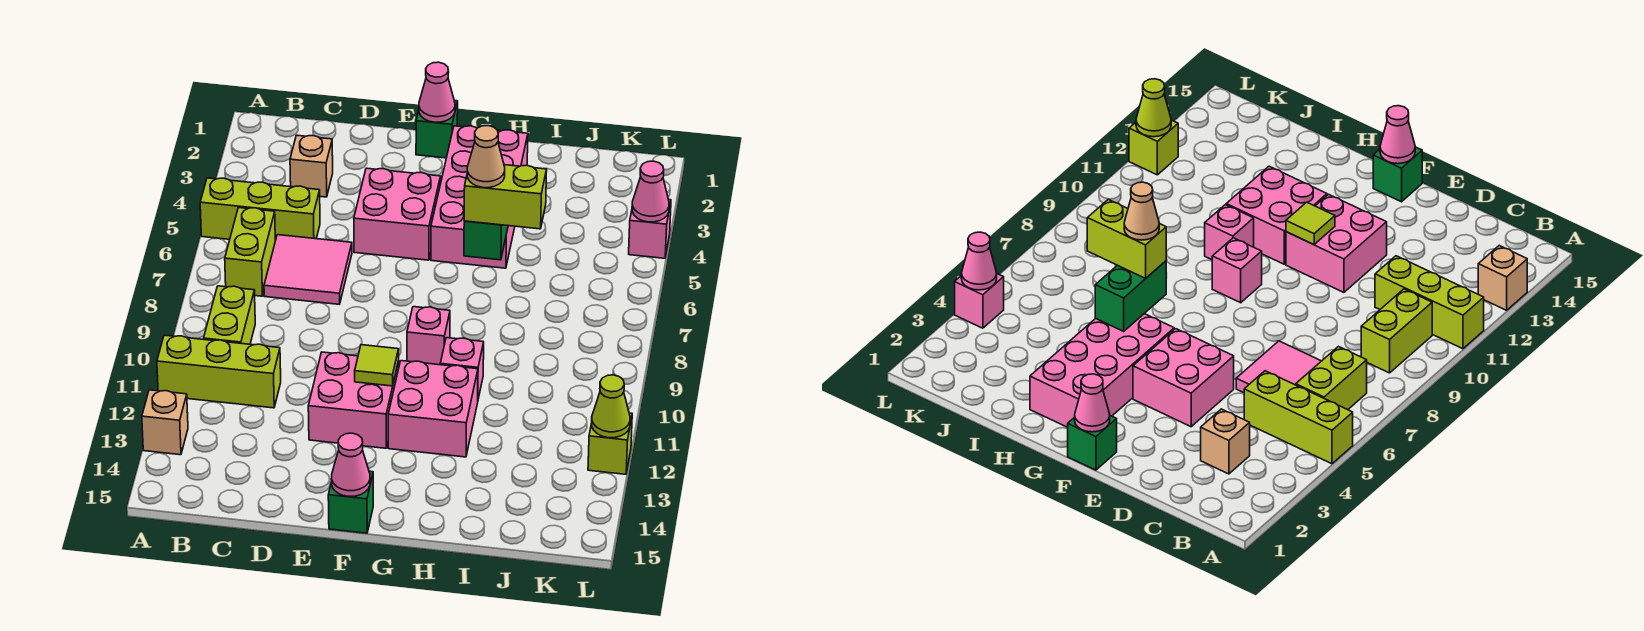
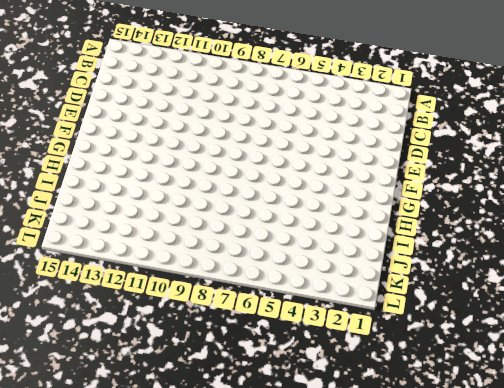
none -> lime 1x3 brick [200,178,320,241]
none -> lime 1x3 brick [157,335,281,408]
none -> tan 1x1 brick [142,390,188,455]

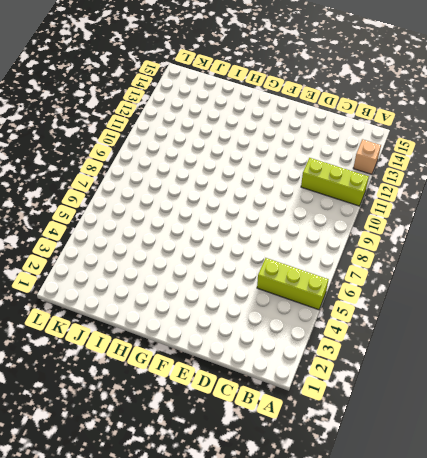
none -> lime 1x2 brick [225,208,275,296]
none -> lime 1x2 brick [204,286,255,344]
none -> tan 1x1 brick [290,135,333,197]

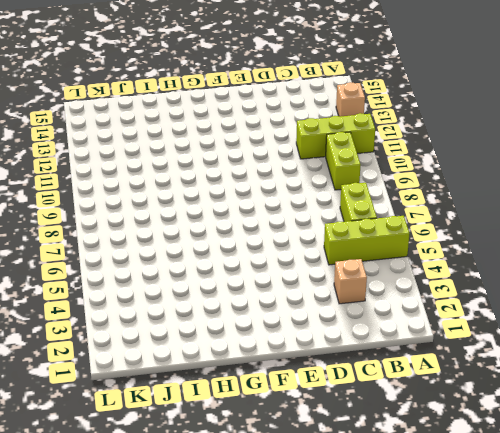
none -> pink 2x2 tile [264,235,352,304]
none -> pink 2x2 brick [354,168,441,260]
none -> pink 2x2 brick [308,352,399,448]

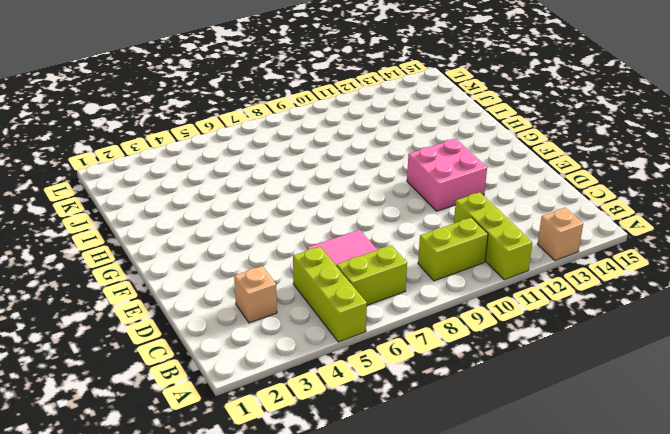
none -> pink 2x2 brick [354,168,441,260]
none -> green 1x1 brick [416,101,458,158]
none -> green 1x1 brick [328,471,373,533]

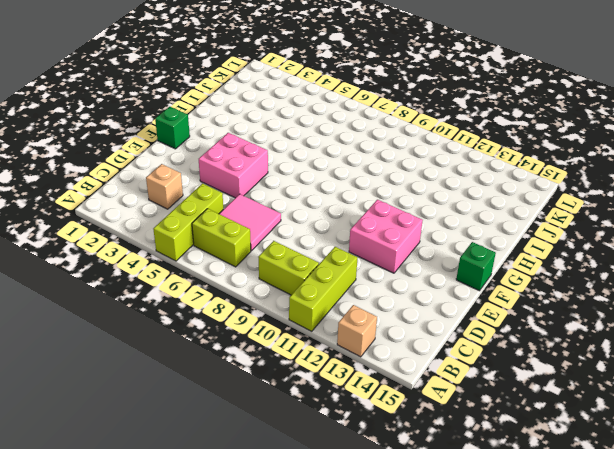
none -> pink 2x4 brick [431,126,528,268]
none -> pink 1x1 brick [407,307,450,365]
none -> pink 2x2 brick [388,361,478,457]

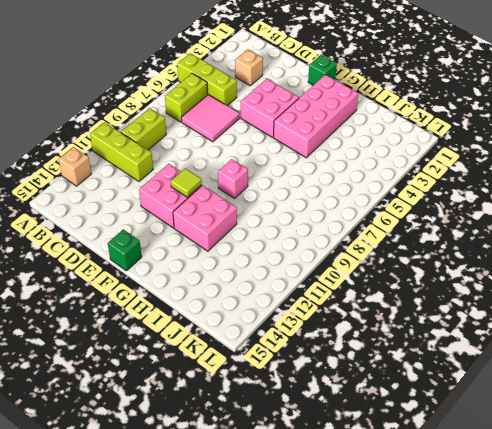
none -> pink 1x1 brick [440,338,484,399]
none -> pink 1x1 brick [629,199,671,258]
none -> lime 1x1 brick [588,413,632,474]

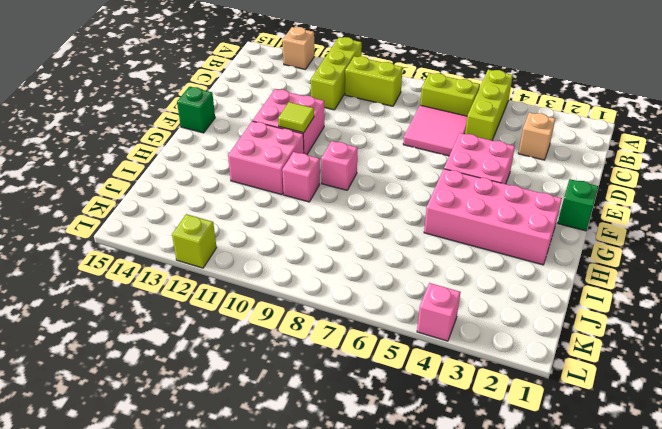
none -> pink 1x1 cone [419,62,455,122]
none -> pink 1x1 cone [331,433,370,496]
none -> green 1x2 brick [464,221,508,260]

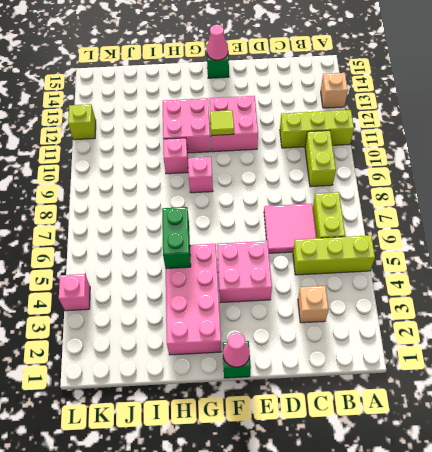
none -> pink 1x1 cone [632,161,669,222]
none -> lime 1x1 cone [592,375,630,438]
none -> lime 1x2 brick [464,165,547,229]

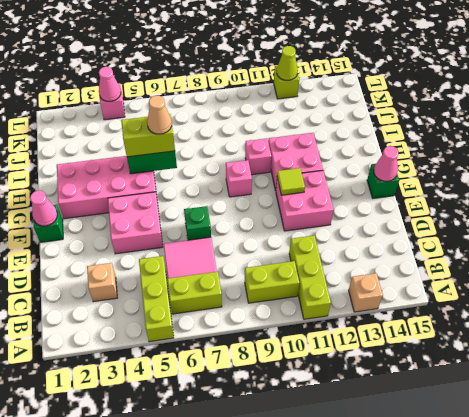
green 1x1 brick [184,206,211,240] -> none
lime 1x2 brick [121,114,175,157] -> lime 1x2 brick turned to [464,165,547,229]

